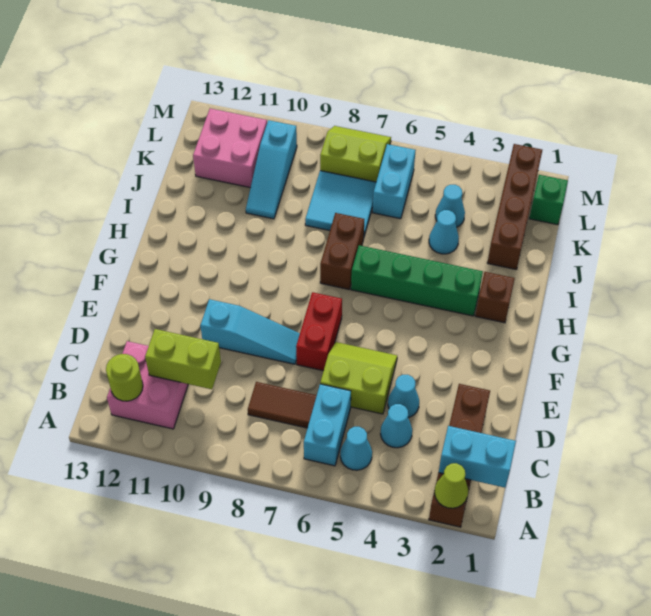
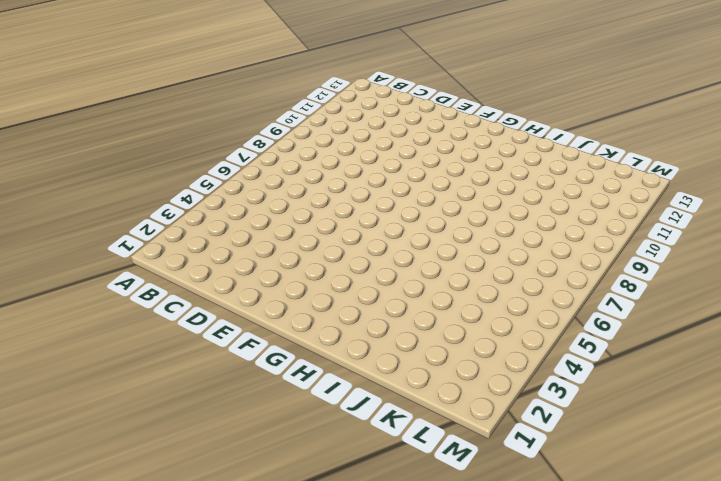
none -> brown 1x4 brick [429,384,490,527]
none -> cyan 1x1 cone [340,427,372,470]
none -> cyan 1x2 brick [304,384,351,466]

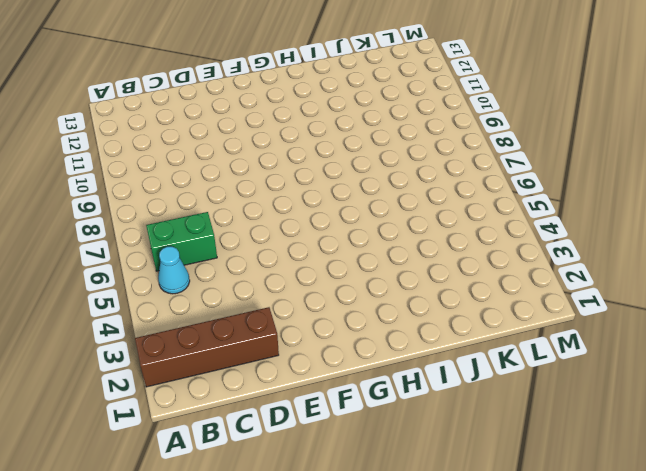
green 1x2 brick [146,212,217,271] -> cyan 1x2 brick [304,384,351,466]
none -> pink 2x2 brick [107,341,188,429]
none -> cyan 1x1 cone [381,404,412,448]
none -> brown 1x2 tile [248,382,317,428]

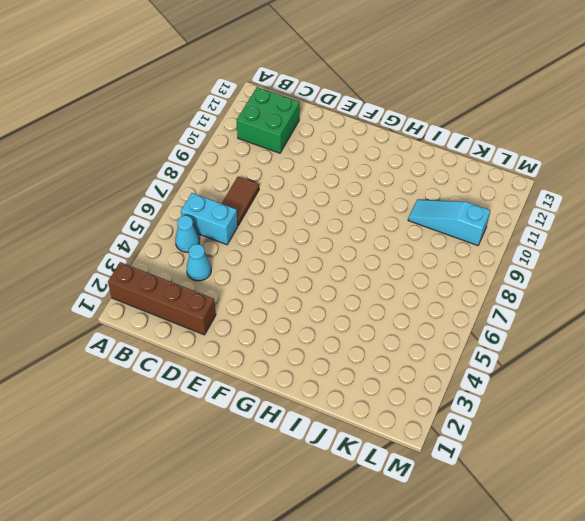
green 2x2 brick [237,87,300,153] -> pink 2x2 brick [107,341,188,429]
none -> cyan 1x1 cone [388,375,419,418]
none -> lime 2x2 slope [320,342,397,414]
none -> red 1x2 brick [296,292,342,371]

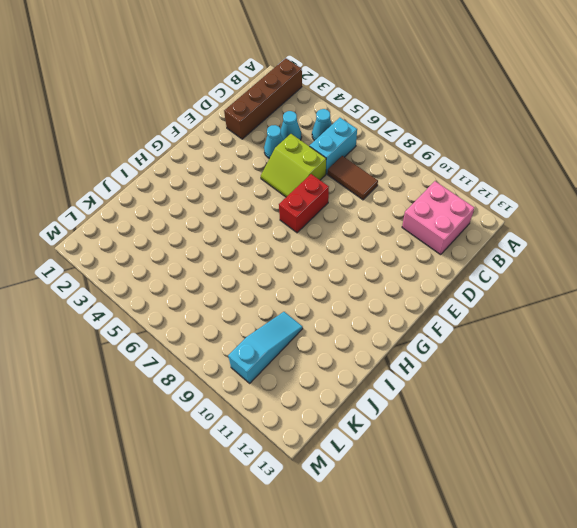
none -> cyan 1x3 slope [200,299,300,364]
none -> brown 1x1 brick [475,272,515,323]
none -> green 1x4 brick [351,245,483,316]

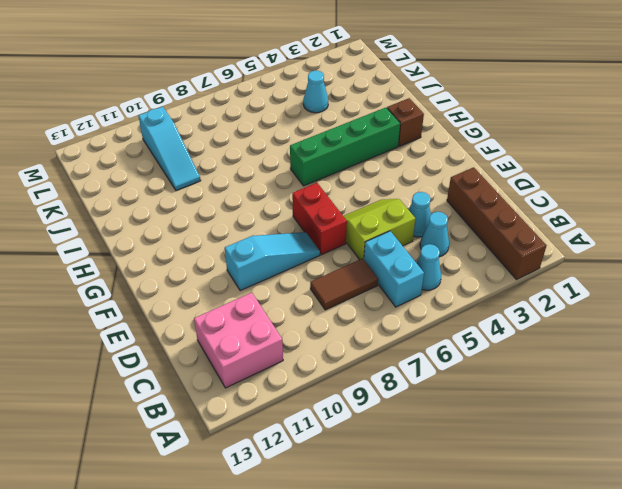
none -> brown 1x2 brick [320,213,364,289]
none -> brown 1x4 brick [488,144,542,269]
none -> cyan 1x1 cone [429,210,459,254]

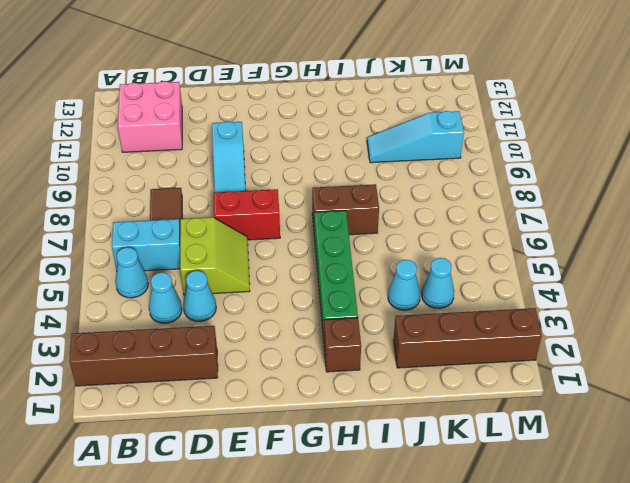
none -> cyan 2x2 tile [305,171,376,236]
none -> cyan 1x2 brick [373,144,416,219]
none -> pink 2x2 brick [193,109,267,188]

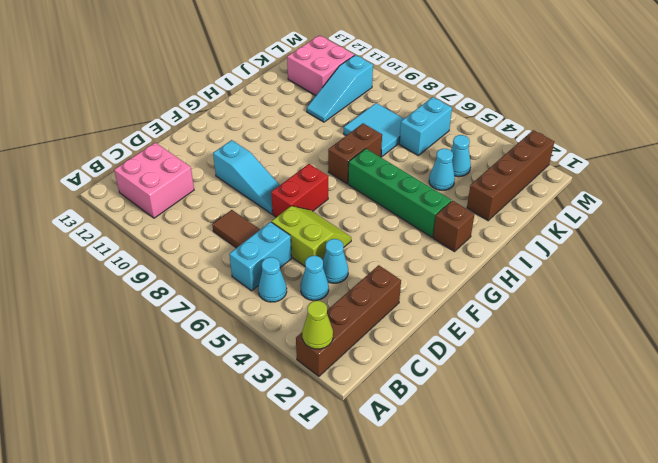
none -> green 1x1 brick [529,175,568,225]
none -> lime 2x2 slope [320,126,391,182]
none -> cyan 1x2 brick [439,426,516,488]

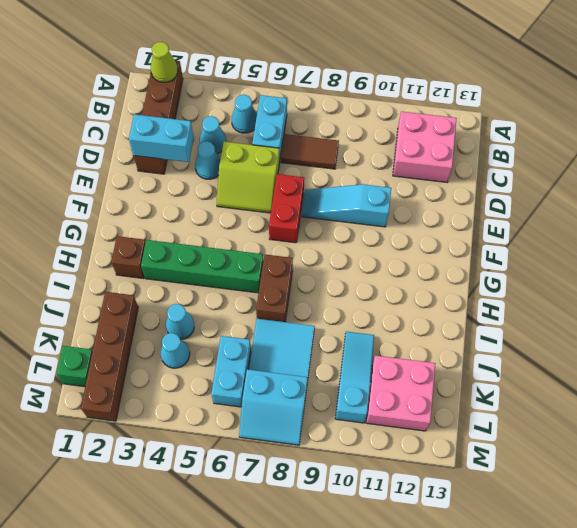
cyan 1x2 brick [129,114,194,162] -> cyan 1x2 brick moved to [439,426,516,488]
cyan 2x2 slope [239,369,308,445] -> lime 2x2 slope [320,126,391,182]
none -> lime 1x1 round brick [106,354,143,401]
none -> lime 1x2 brick [145,329,221,389]

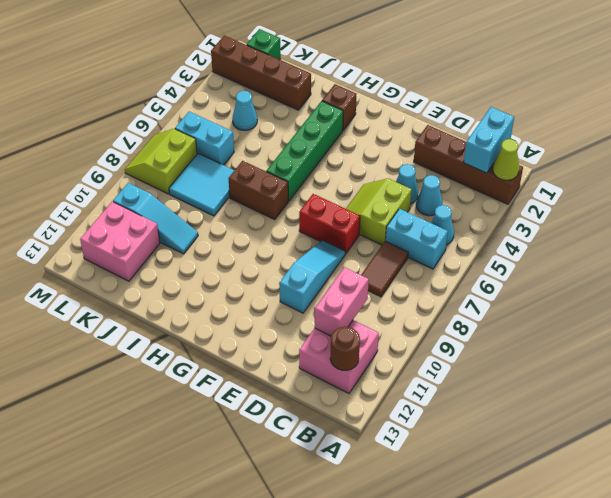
brown 1x1 round brick [330,327,360,370] -> lime 1x1 round brick [106,354,143,401]
pink 1x2 brick [315,267,369,336] -> lime 1x2 brick [145,329,221,389]
none -> cyan 1x1 cone [429,210,459,254]

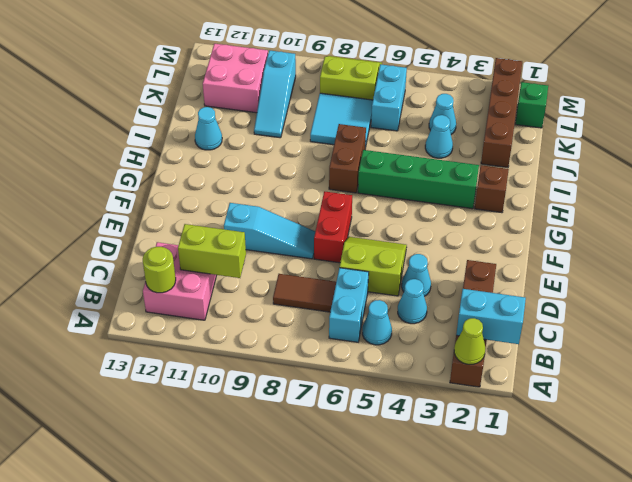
cyan 1x1 cone [195,107,222,150] -> none

